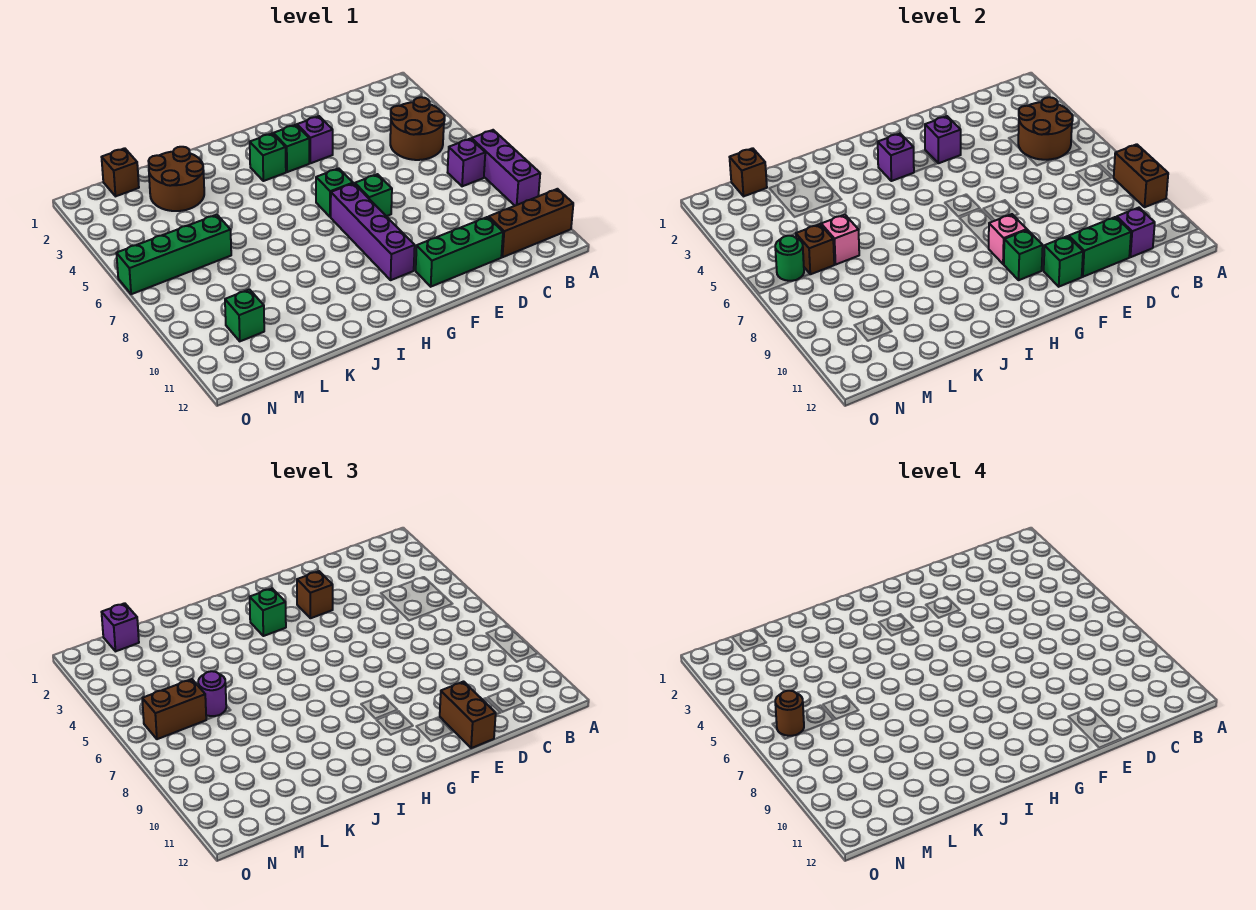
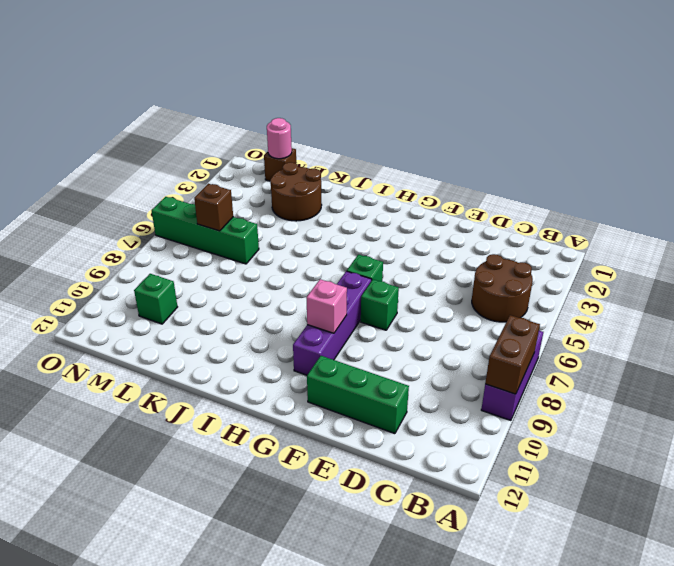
pink 1x1 round brick [267,118,292,159] -> brown 1x1 brick [730,148,767,196]
none -> brown 1x3 brick [489,189,573,257]
none -> purple 1x1 brick [448,139,485,186]
none -> purple 1x1 brick [297,116,333,163]
none -> green 1x1 brick [273,125,309,172]

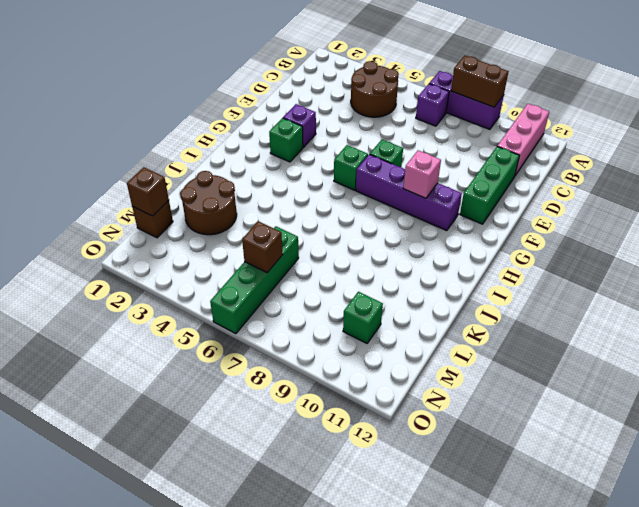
pink 1x3 brick [497,104,549,176] -> brown 1x3 brick [489,189,573,257]
none -> green 1x1 brick [250,134,286,181]
none -> brown 2x2 round brick [1018,97,1073,160]
none -> purple 1x1 brick [1117,208,1155,257]
none -> green 1x2 brick [1069,217,1131,277]

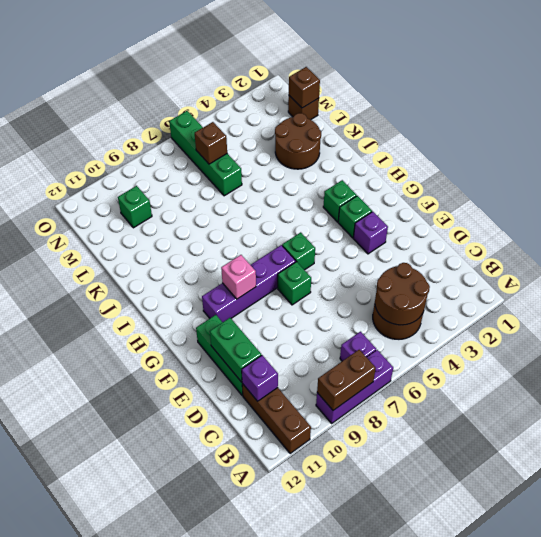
none -> purple 1x1 brick [925,116,961,163]
none -> green 1x1 brick [1044,236,1083,287]
none -> green 1x1 brick [1004,230,1043,280]
none -> purple 1x1 brick [878,134,914,181]

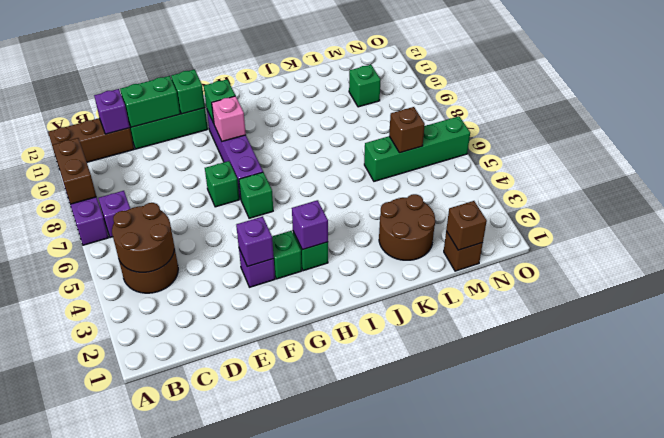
none -> pink 1x1 brick [821,215,859,264]
none -> green 1x1 round brick [775,236,804,281]
none -> brown 1x2 brick [440,682,496,748]
none -> brown 1x1 brick [297,571,333,618]

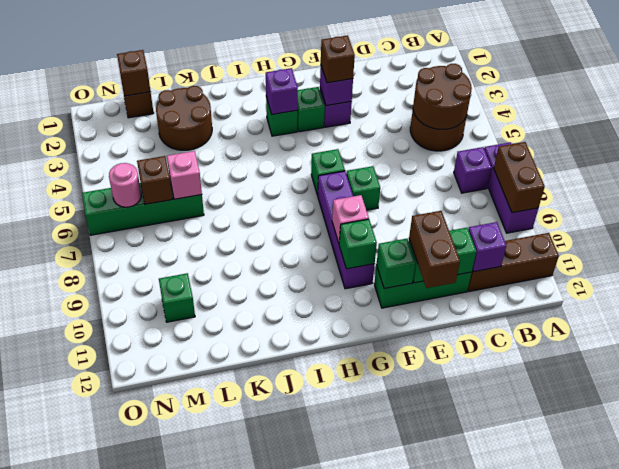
pink 1x1 round brick [109,163,141,207] -> green 1x1 round brick [775,236,804,281]
none -> green 1x1 brick [250,589,286,636]
none -> purple 1x1 round brick [198,671,226,716]
none -> purple 1x1 brick [102,603,139,651]
none -> brown 1x2 brick [142,679,206,739]

